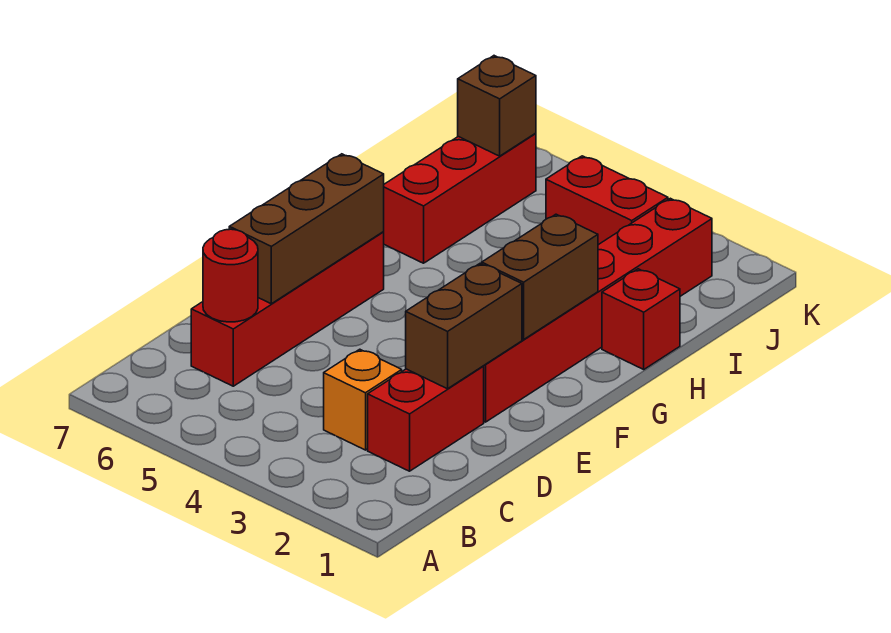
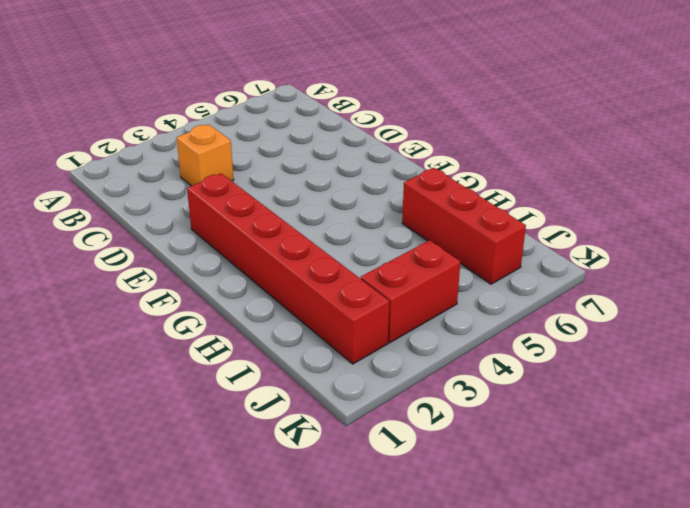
none -> red 1x2 brick [368,366,484,471]
none -> red 1x4 brick [191,232,384,386]
none -> red 1x1 brick [602,269,680,369]

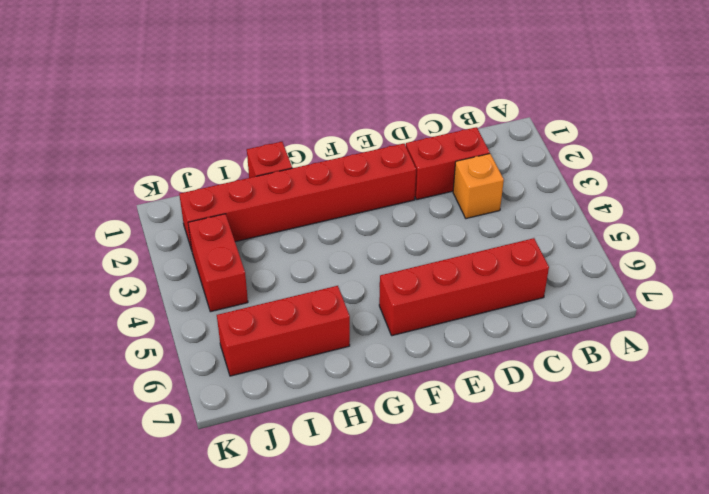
none -> red 1x1 round brick [203,229,258,322]
none -> brown 1x2 brick [406,264,522,389]
none -> brown 1x3 brick [229,154,384,304]

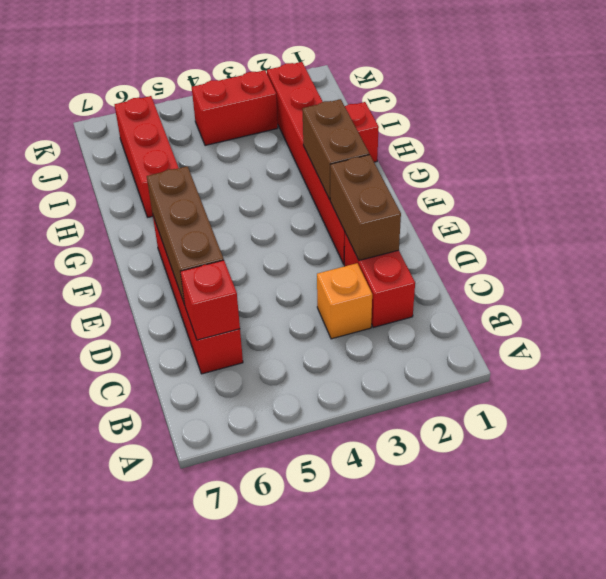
red 1x1 brick [180,260,240,340] -> red 1x1 round brick [203,229,258,322]
none -> brown 1x1 brick [458,56,536,156]

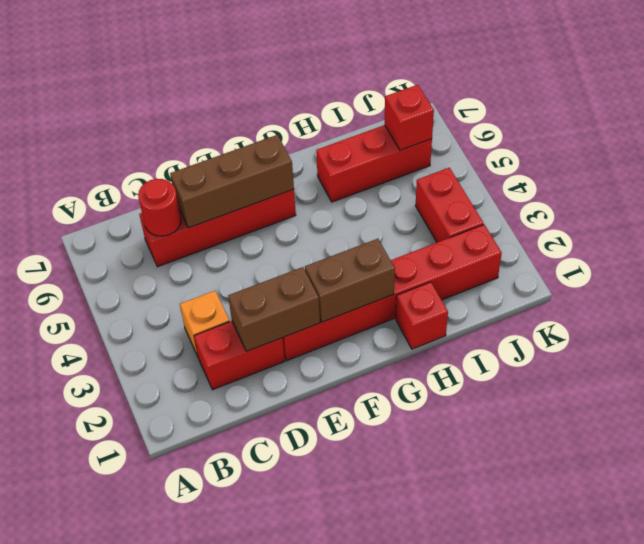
red 1x1 brick [385,85,434,150] -> brown 1x1 brick [458,56,536,156]

